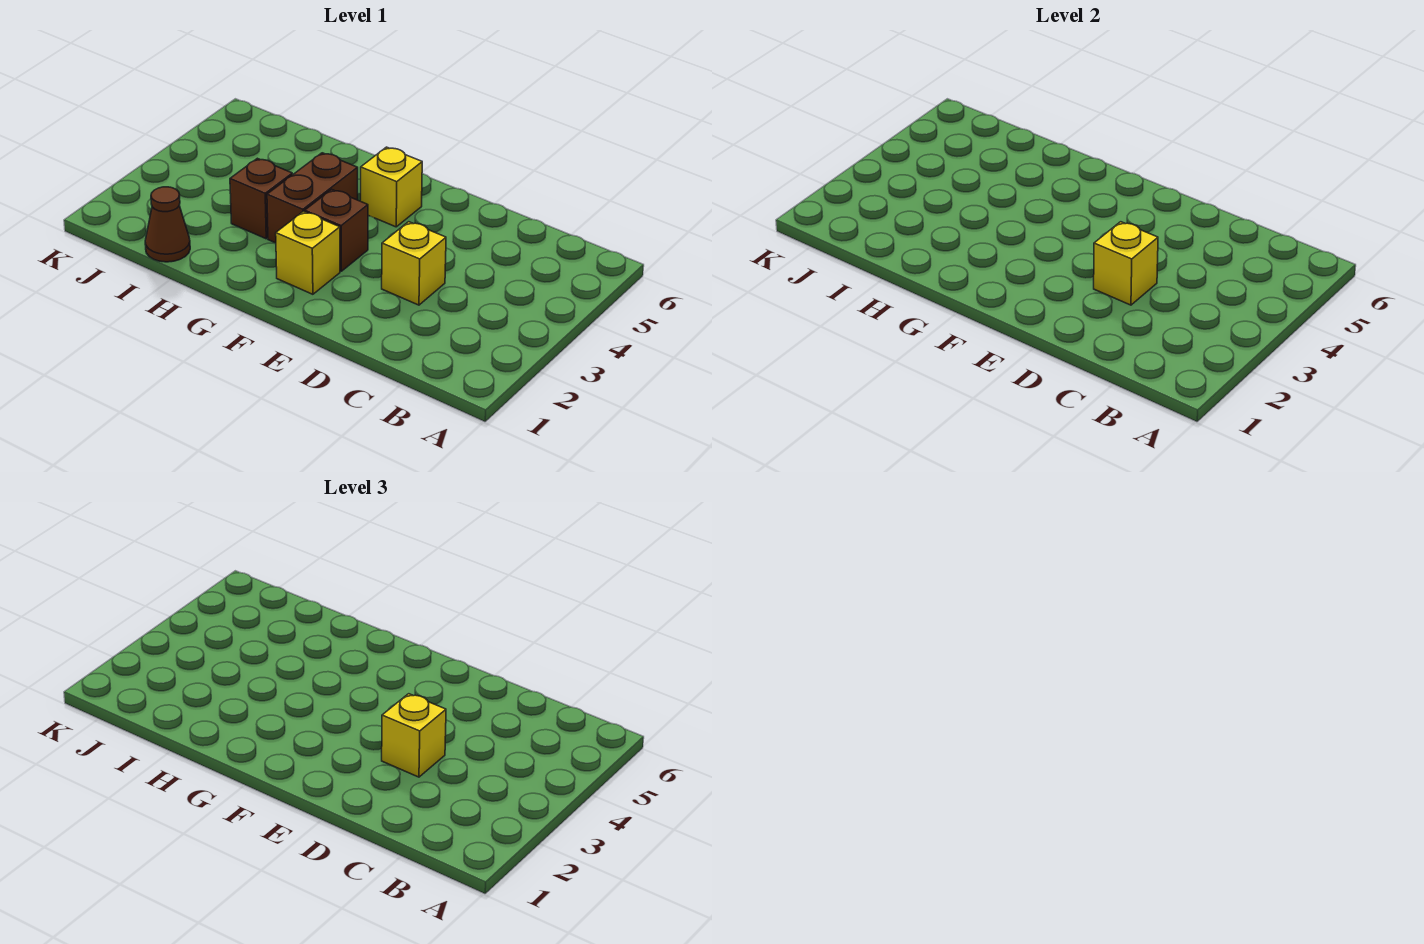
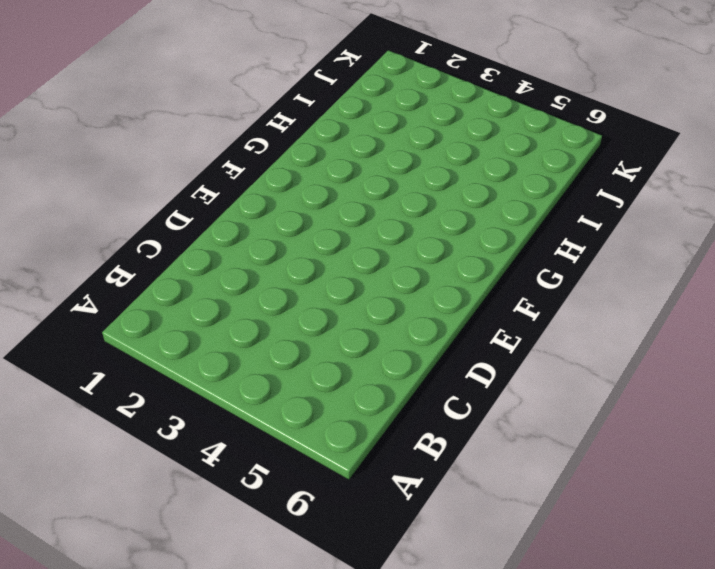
none -> yellow 1x1 brick [382,222,446,305]
none -> yellow 1x1 brick [276,211,340,294]

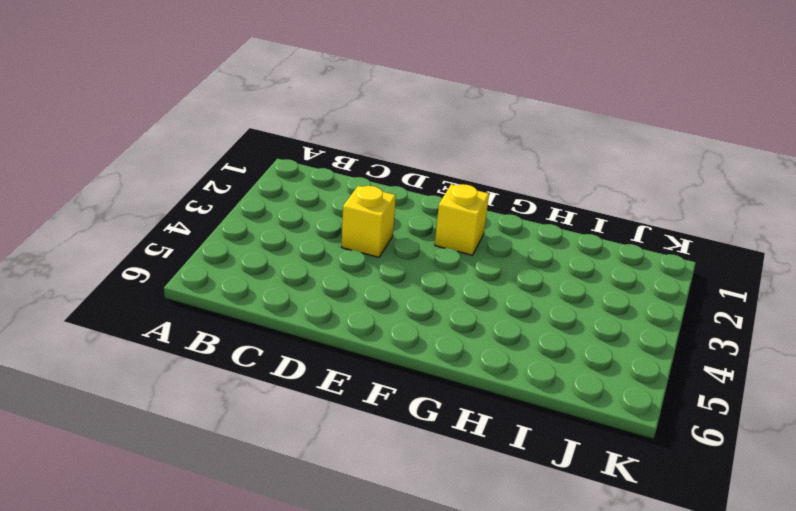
none -> brown 1x1 brick [305,190,368,271]
none -> yellow 1x1 brick [361,147,422,227]

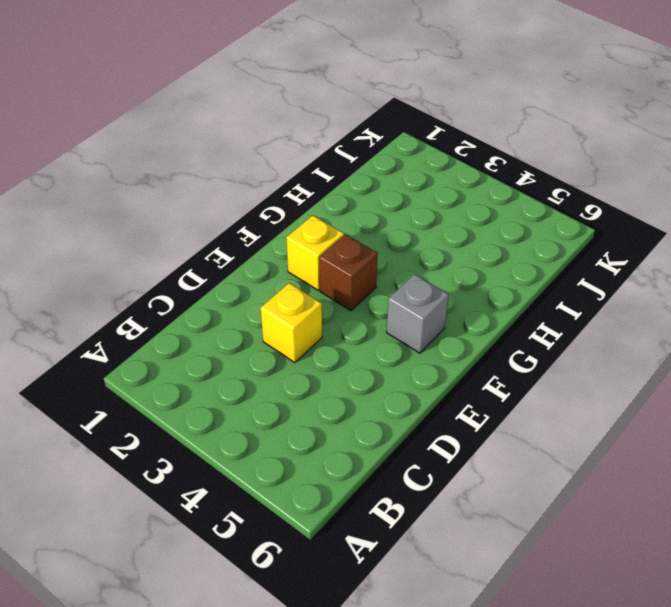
grey 1x1 brick [387,274,449,353] -> yellow 1x1 brick [361,147,422,227]
none -> brown 1x2 brick [267,153,358,243]
none -> brown 1x1 brick [230,158,292,239]

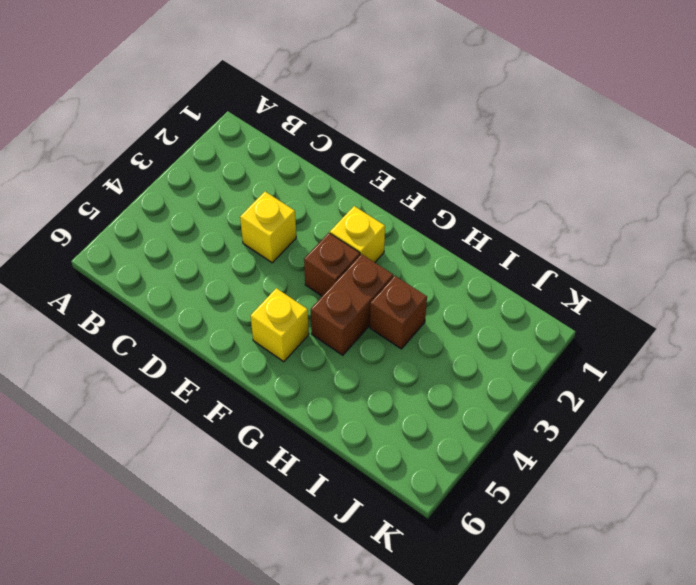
none -> brown 1x1 cone [145,187,190,262]
none -> yellow 1x1 brick [1094,222,1158,305]

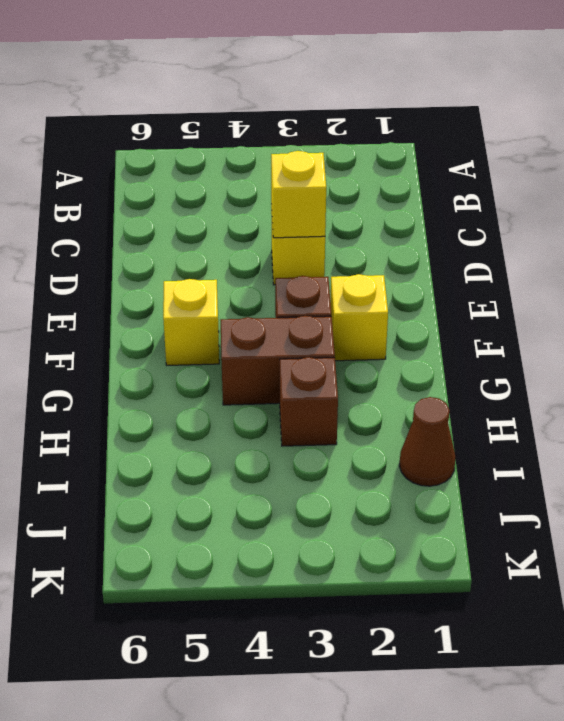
none -> yellow 1x1 brick [382,694,446,777]

